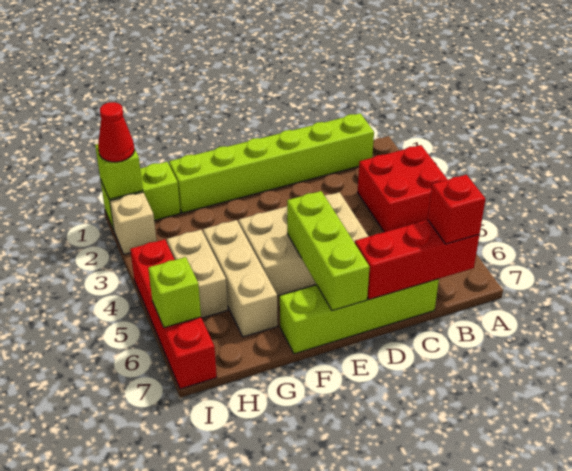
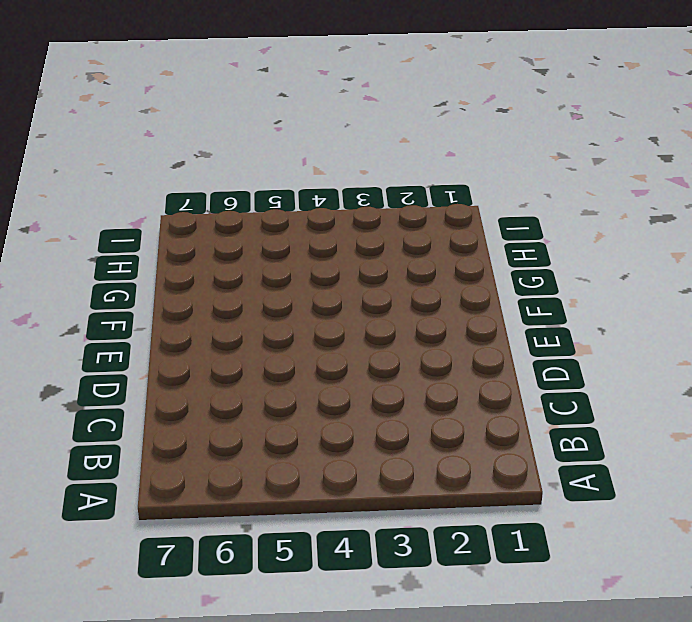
none -> red 2x2 brick [357,145,448,232]
none -> lime 1x6 brick [169,113,374,213]
none -> lime 1x4 brick [280,279,439,354]

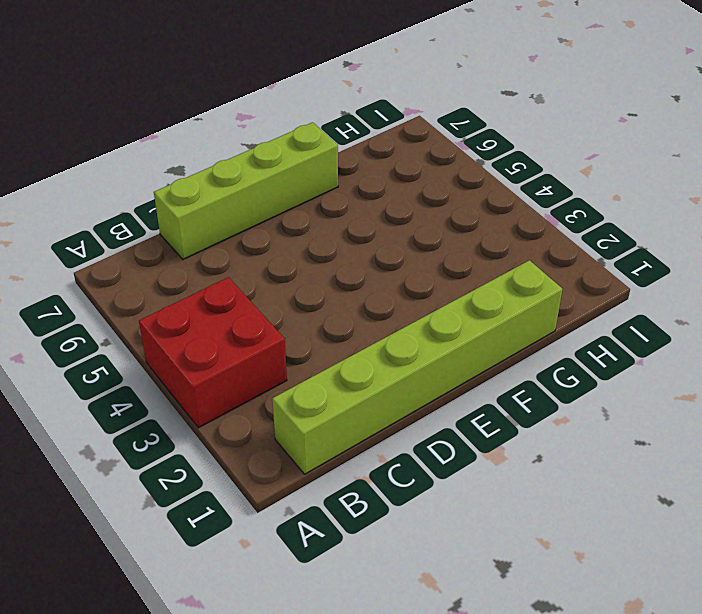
none -> tan 2x3 brick [239,192,369,296]
none -> tan 1x3 brick [203,220,278,337]
none -> lime 1x2 brick [100,162,180,230]

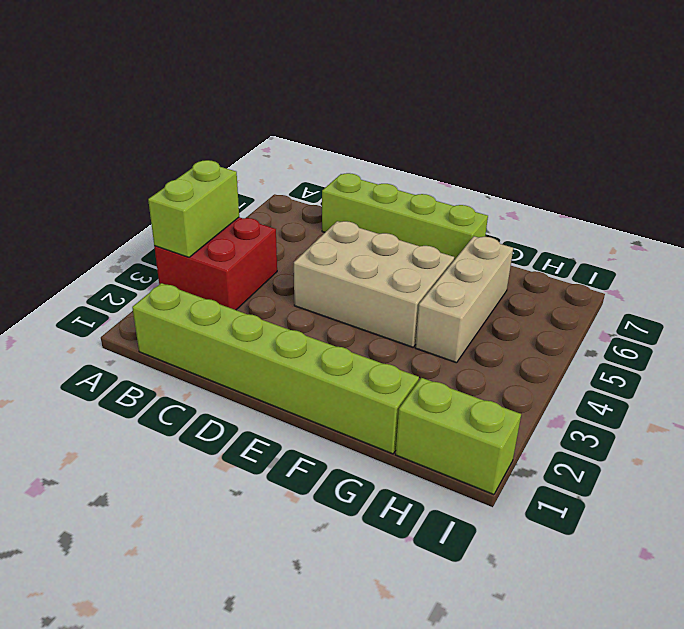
lime 1x2 brick [148,160,239,257] -> none
none -> tan 1x2 brick [167,230,228,318]
none -> tan 1x1 brick [110,192,157,254]
none -> red 1x4 brick [130,239,217,389]

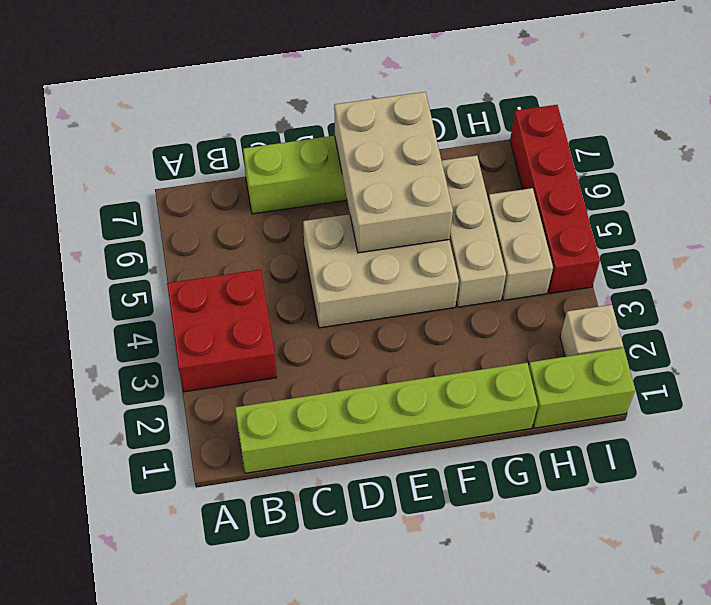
tan 2x3 brick [334,92,453,253] -> lime 1x3 brick [287,191,370,311]
none -> red 1x3 brick [355,220,479,300]
none -> lime 1x1 brick [95,144,143,199]
none -> lime 1x1 brick [148,257,201,328]

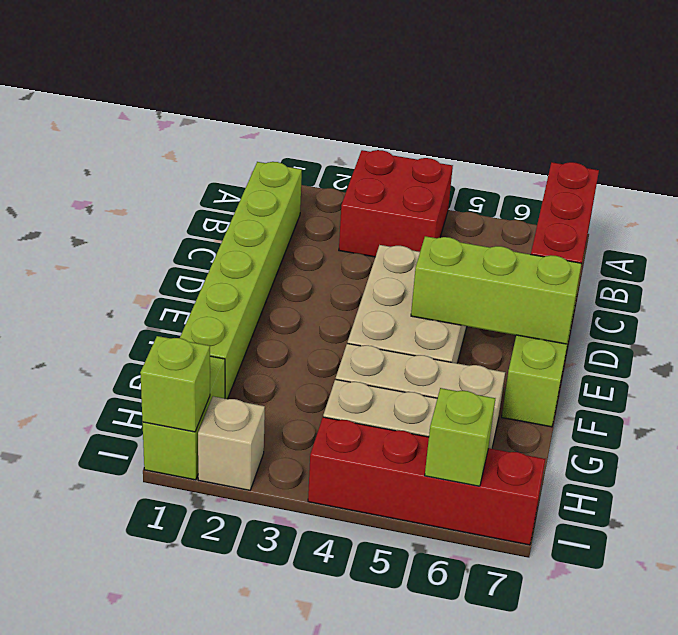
none -> red 1x1 brick [428,175,485,244]
none -> red 1x1 cone [98,102,135,162]

